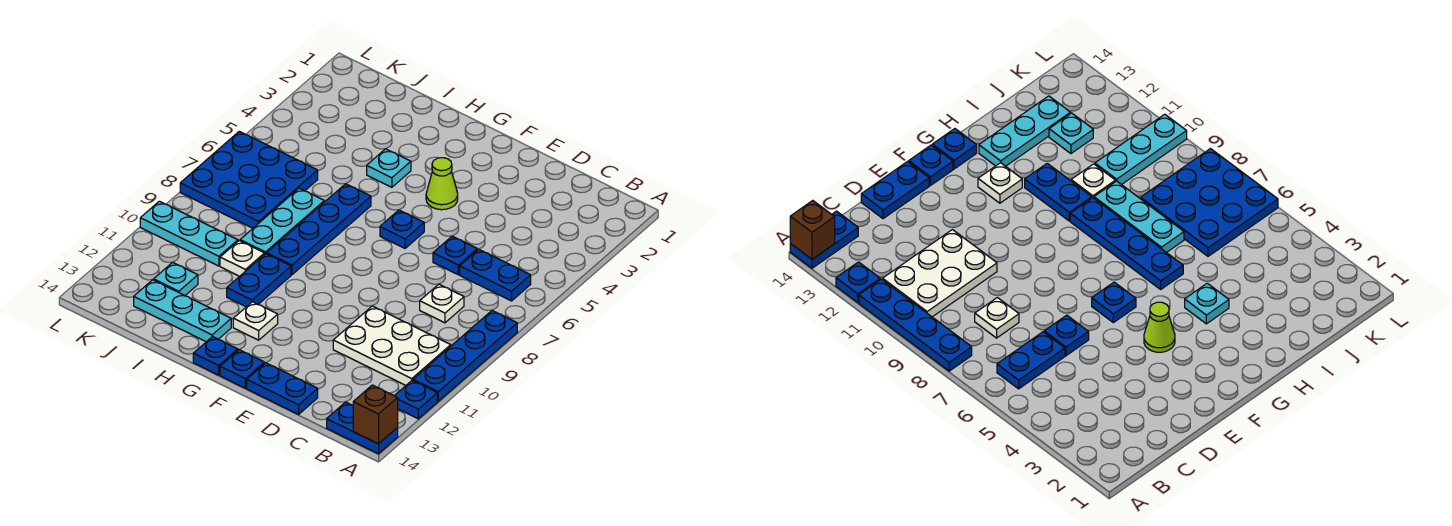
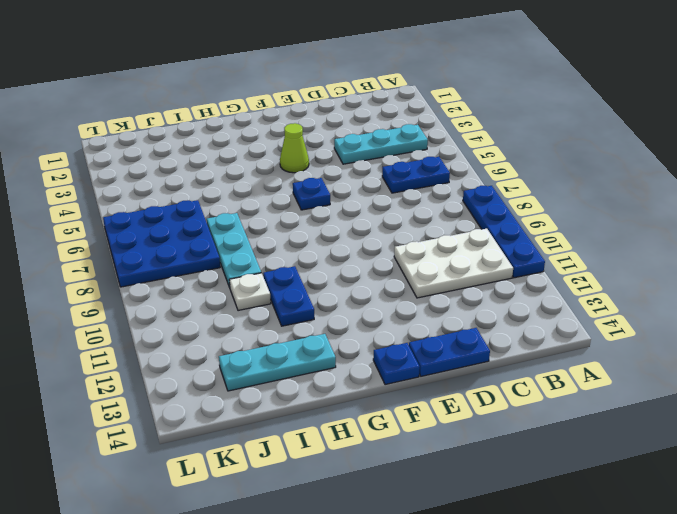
cyan 1x3 plate [334,124,428,164] -> cyan 1x3 plate moved to [140,201,238,266]
none -> blue 1x1 plate [395,380,437,419]
none -> blue 1x2 plate [327,402,398,454]
none -> white 1x1 plate [420,284,464,323]

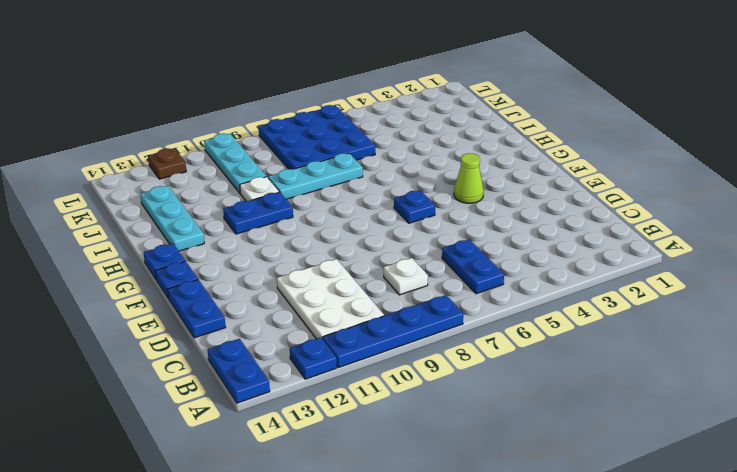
brown 1x1 plate [148,148,186,179] -> none
none -> blue 1x1 plate [433,236,477,275]
none -> white 1x1 plate [233,302,278,340]
none -> cyan 1x1 plate [367,149,411,187]

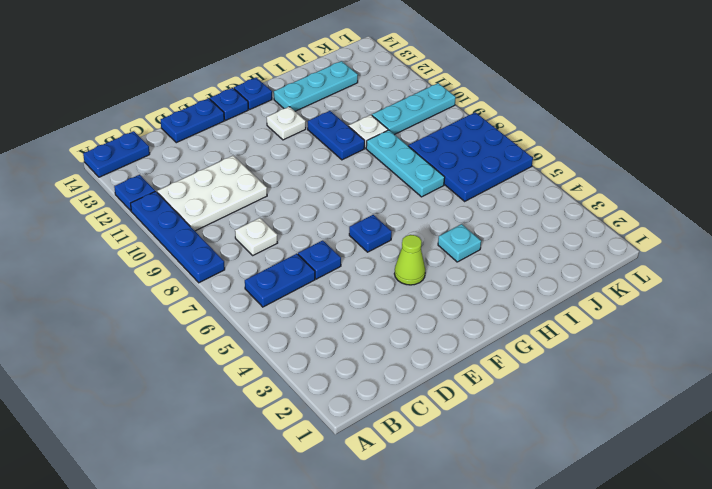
none -> blue 1x4 plate [267,184,371,275]
none -> cyan 1x1 plate [154,262,198,296]
none -> brown 1x1 brick [353,385,398,444]

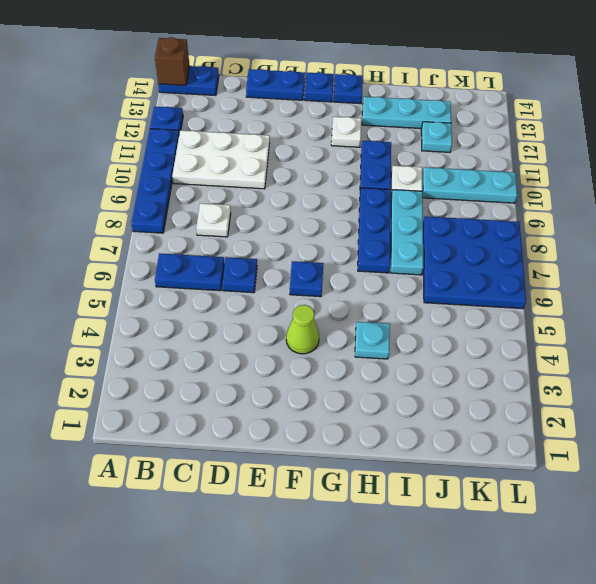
blue 1x3 plate [358,188,391,273] -> blue 1x4 plate [267,184,371,275]

